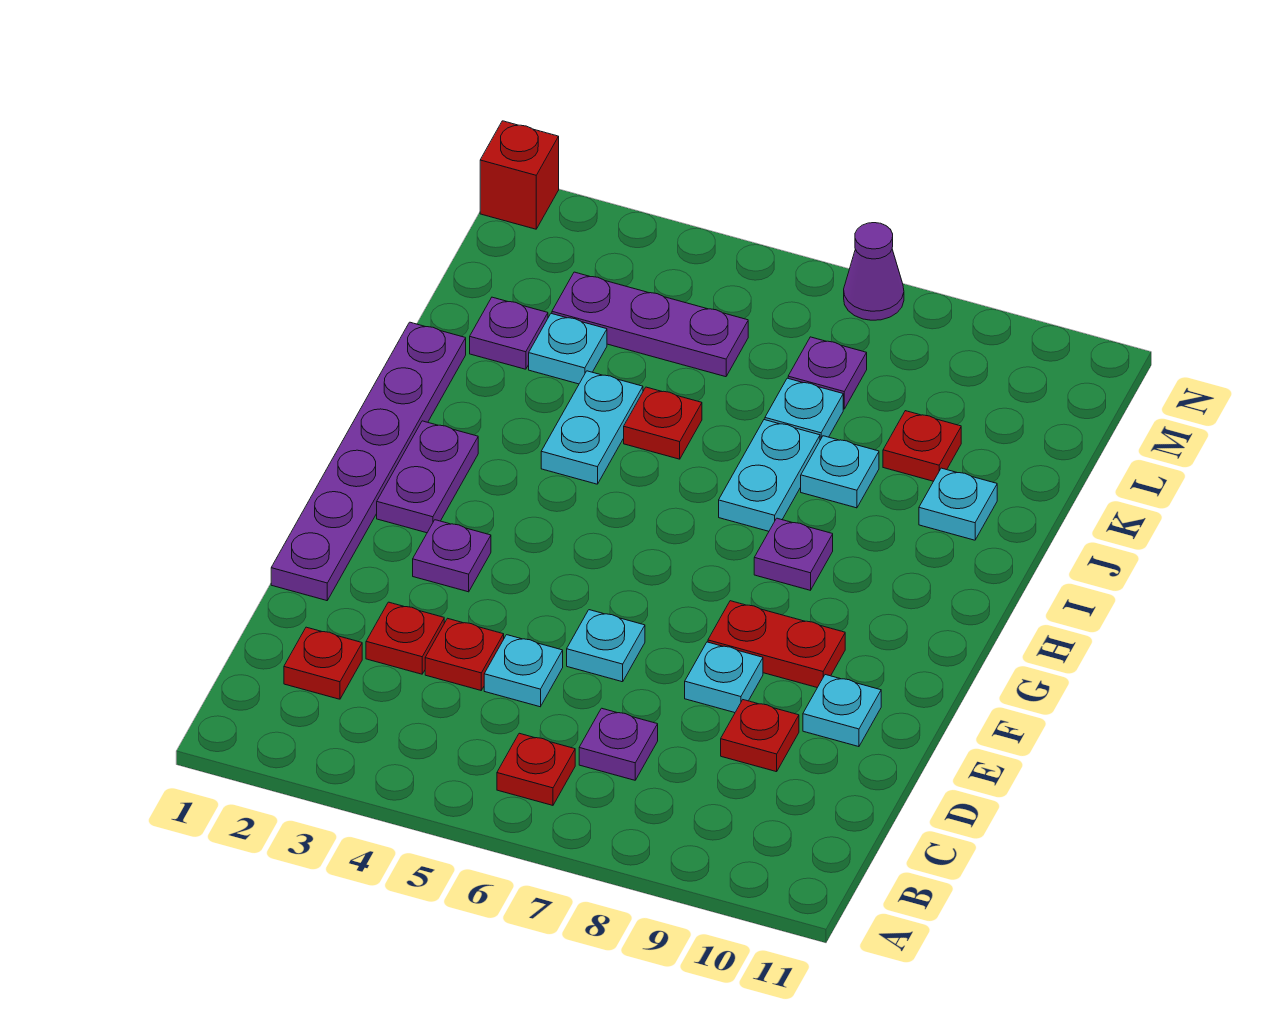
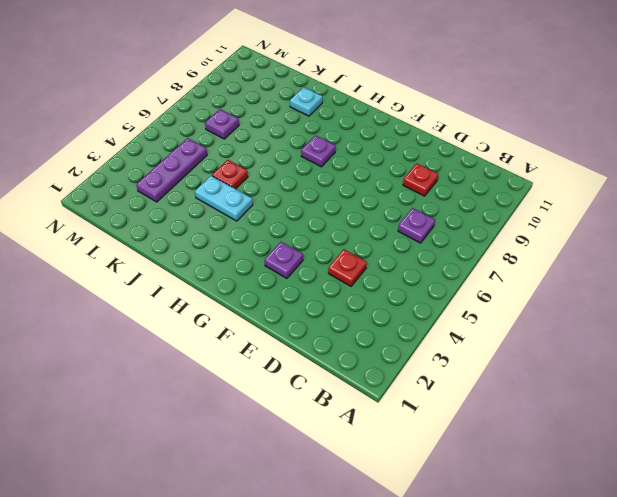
none -> red 1x1 plate [497,733,575,805]
none -> red 1x1 plate [284,627,362,699]
none -> red 1x1 plate [366,602,444,674]

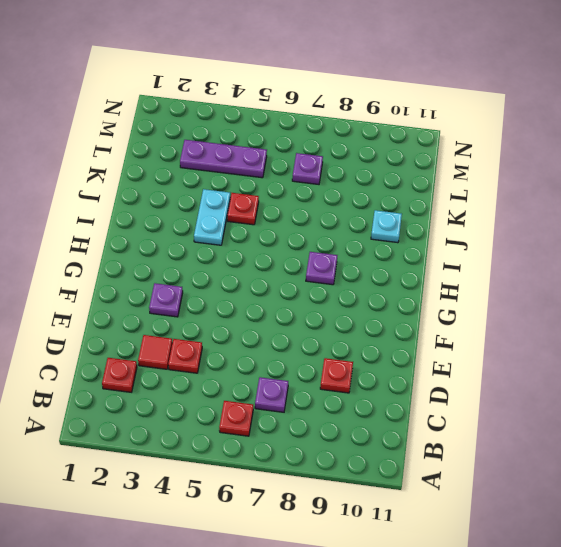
red 1x1 tile [138,335,172,369] -> red 1x1 plate [366,602,444,674]
none -> cyan 1x1 plate [484,635,563,707]
none -> purple 1x6 plate [271,322,466,601]
none -> cyan 1x1 plate [567,610,645,682]

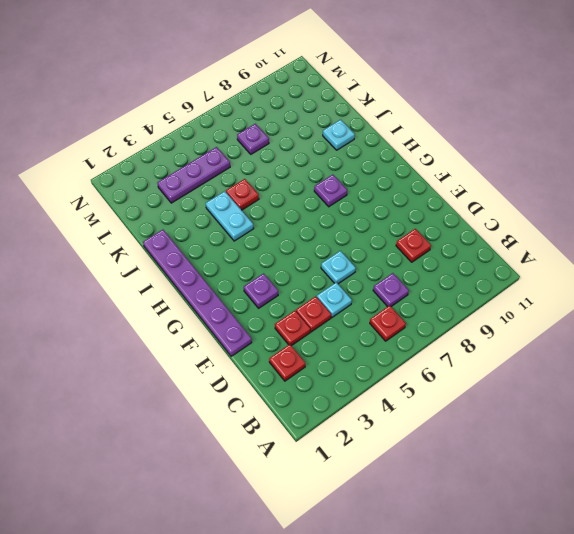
none -> cyan 1x1 plate [685,642,763,713]
none -> cyan 1x1 plate [803,675,881,747]
none -> red 1x2 plate [708,601,845,688]

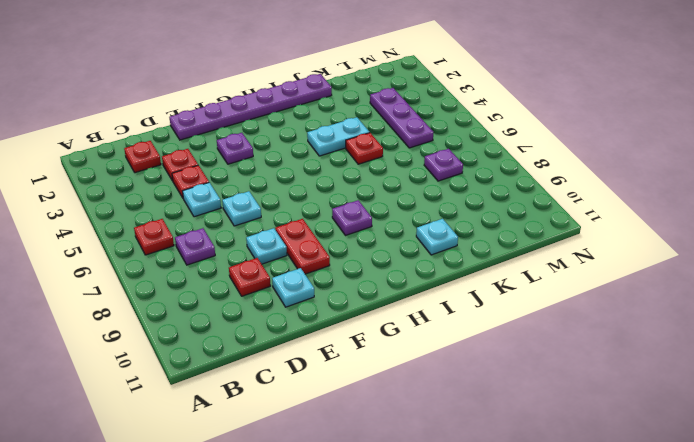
none -> purple 1x2 plate [377,421,478,533]
none -> cyan 1x2 plate [719,420,820,531]
none -> cyan 1x1 plate [801,436,879,508]

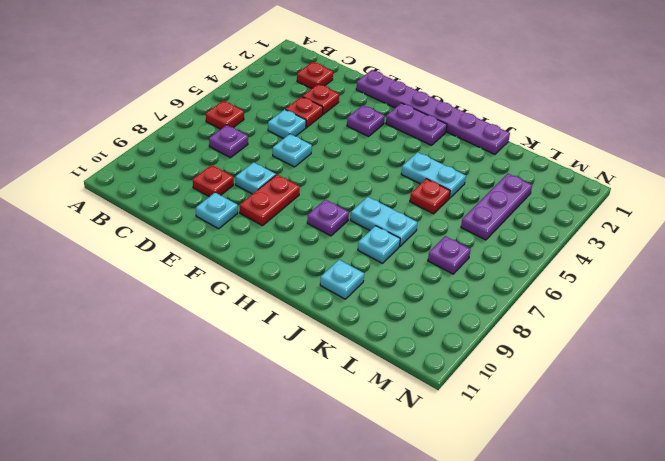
none -> purple 1x1 plate [470,297,548,369]
none -> cyan 1x1 plate [529,314,607,384]
none -> cyan 1x1 plate [765,378,843,440]

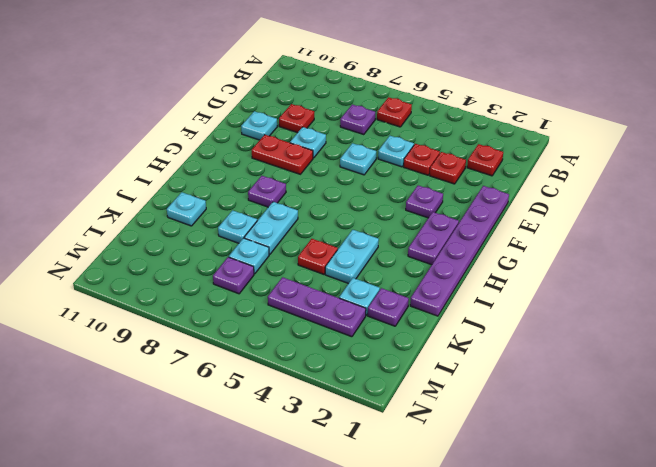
none -> red 1x1 plate [883,411,961,481]
none -> red 1x1 brick [480,121,559,229]
none -> purple 1x1 cone [844,223,904,320]

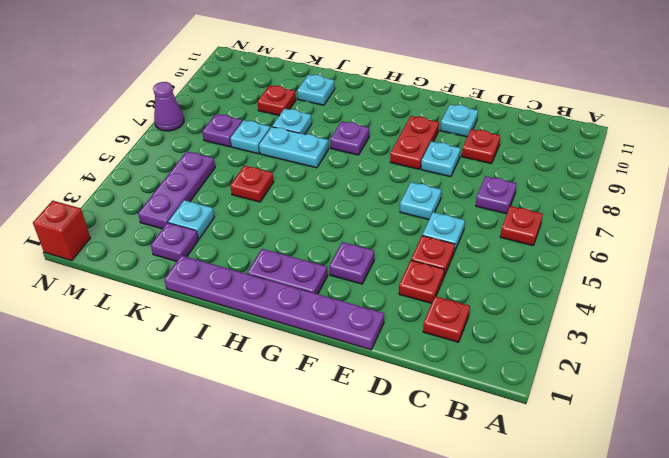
none -> cyan 1x2 plate [541,371,643,484]

